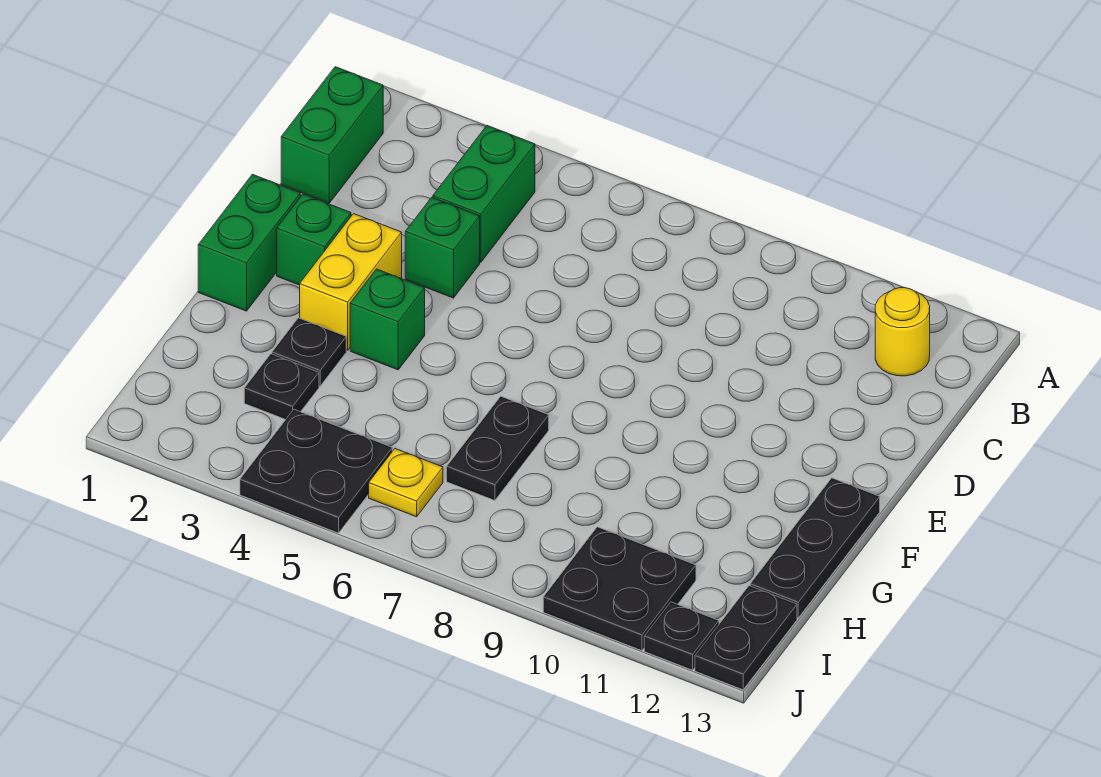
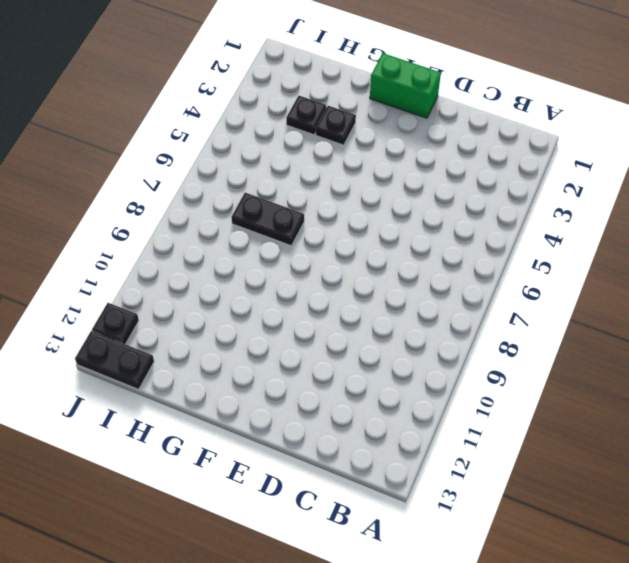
none -> green 1x2 brick [281,67,383,203]
none -> green 1x2 brick [433,126,535,262]
none -> yellow 1x1 round brick [875,288,930,376]

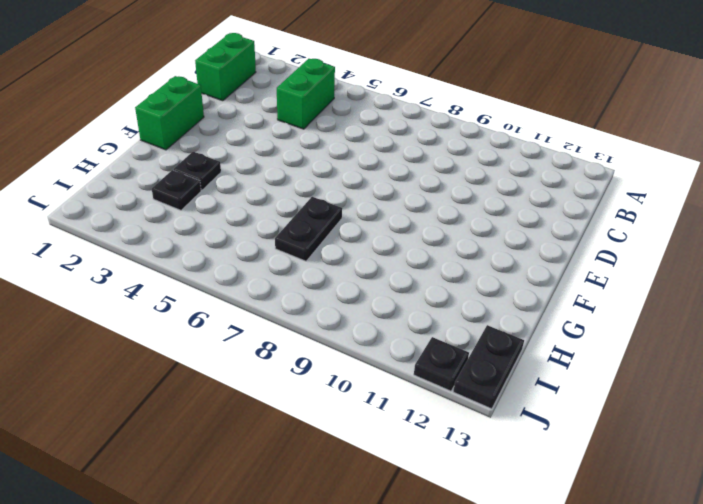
none -> yellow 1x1 round brick [875,288,930,376]
none -> green 1x1 brick [405,197,480,298]
none -> green 1x1 brick [277,194,351,285]

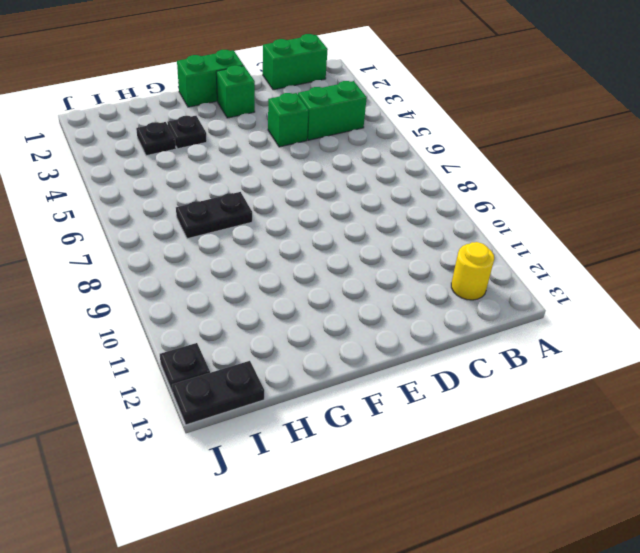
none -> yellow 1x2 brick [300,214,402,350]
none -> green 1x1 brick [350,269,425,370]
none -> black 1x3 plate [750,478,880,618]

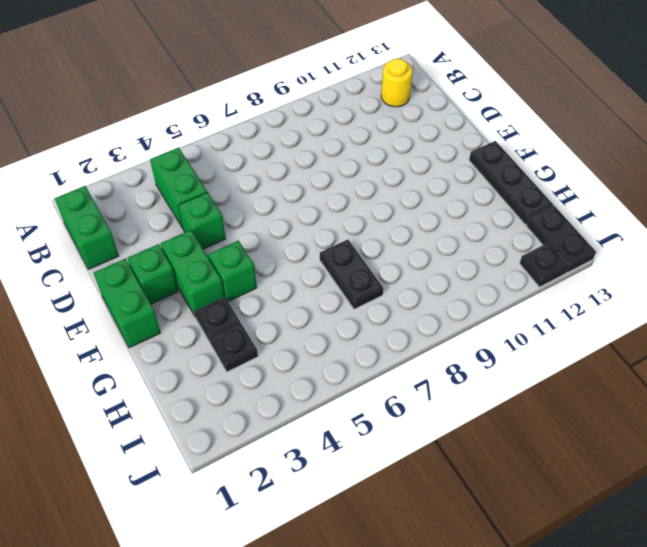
green 1x2 brick [160,230,224,316] -> yellow 1x2 brick [300,214,402,350]
none -> black 2x2 plate [240,410,392,533]
none -> yellow 1x1 plate [369,449,443,517]
none -> black 2x2 plate [543,527,696,651]

